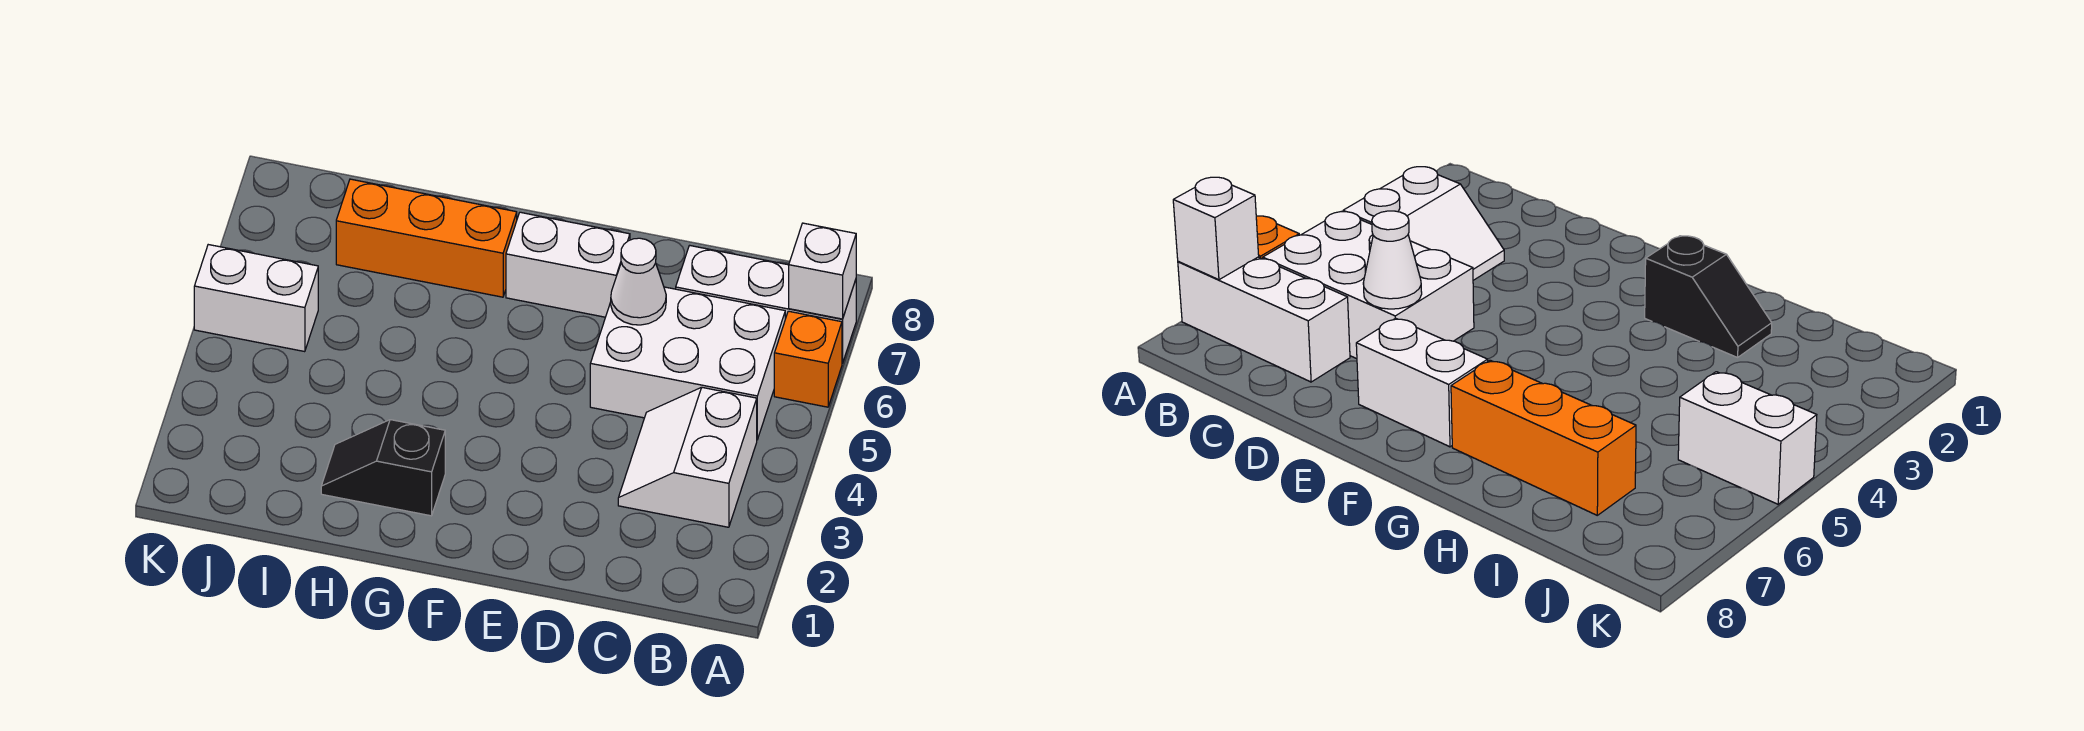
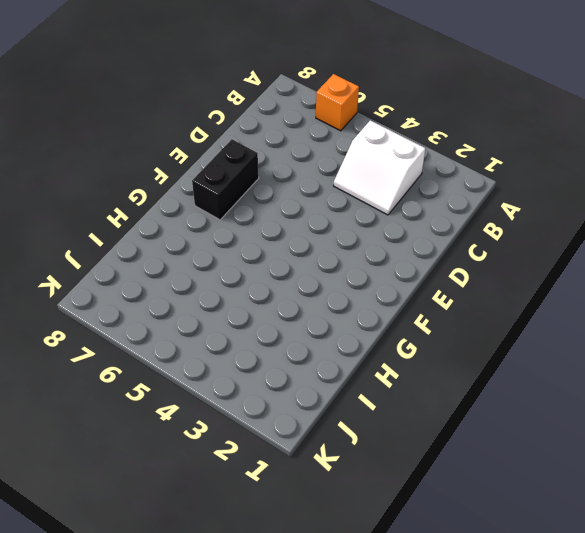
black 1x2 brick [192,139,259,220] -> white 1x2 brick [506,212,630,317]
none -> white 1x3 brick [676,245,856,363]
none -> white 2x3 brick [590,287,785,440]

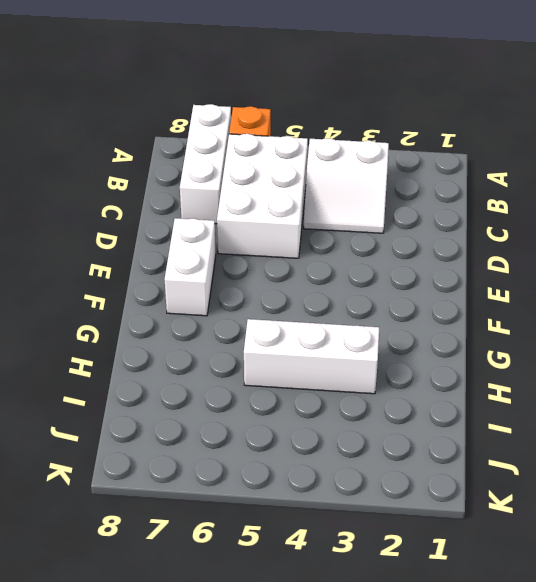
white 1x3 brick [244,319,379,394] -> none
none -> black 1x2 slope [321,420,445,516]
none -> orange 1x3 brick [336,179,517,297]

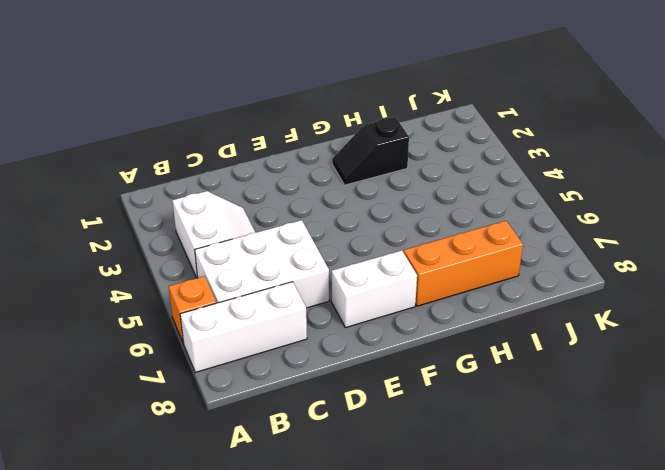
black 1x2 slope [332,117,409,185] -> black 1x2 slope turned to [321,420,445,516]
none -> white 1x2 brick [194,245,318,352]
none -> white 1x1 brick [789,223,856,319]

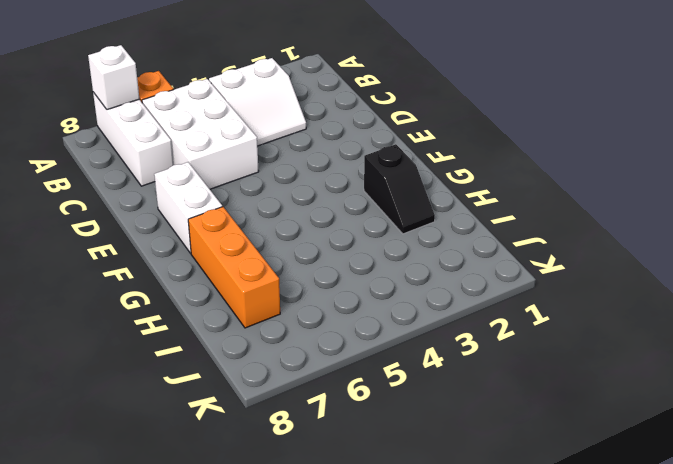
none -> white 1x2 brick [194,245,318,352]
none -> white 1x1 cone [611,238,666,325]

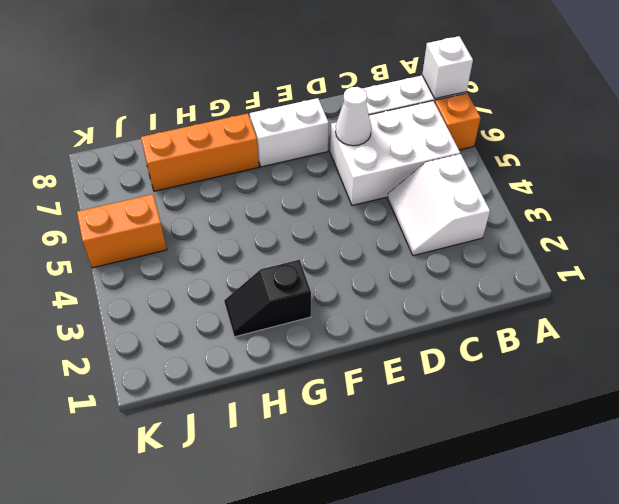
orange 1x2 brick [77,194,167,268] -> white 1x2 brick [194,245,318,352]

